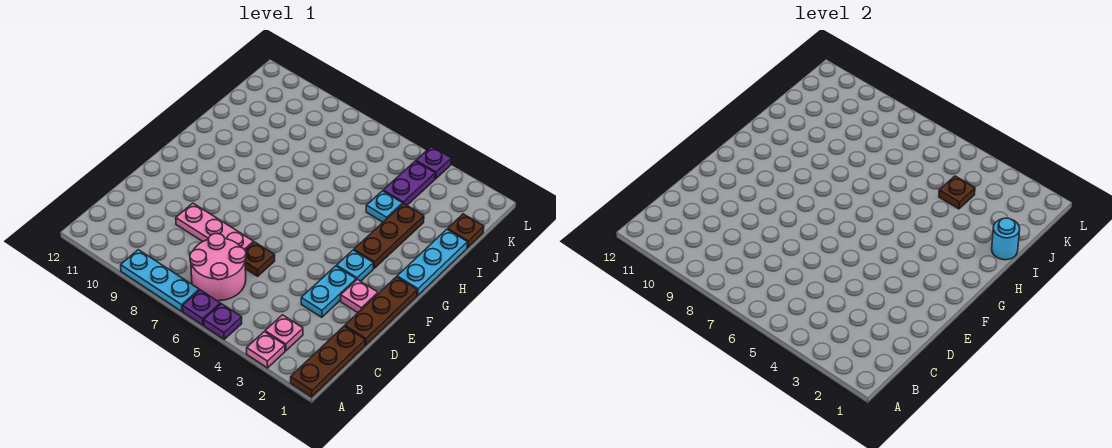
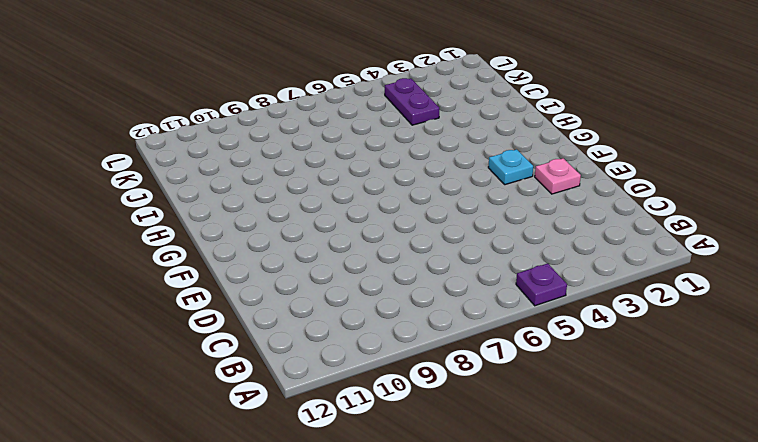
none -> brown 1x3 plate [291,326,365,397]
none -> pink 1x1 plate [247,332,285,368]
none -> purple 1x1 plate [183,290,220,325]

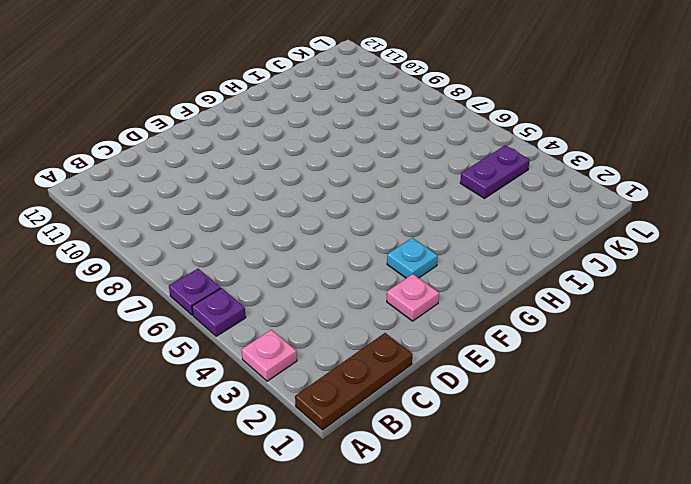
none -> cyan 1x3 plate [121,250,199,311]
none -> pink 1x1 plate [265,315,303,351]
none -> pink 2x2 round brick [190,234,246,301]

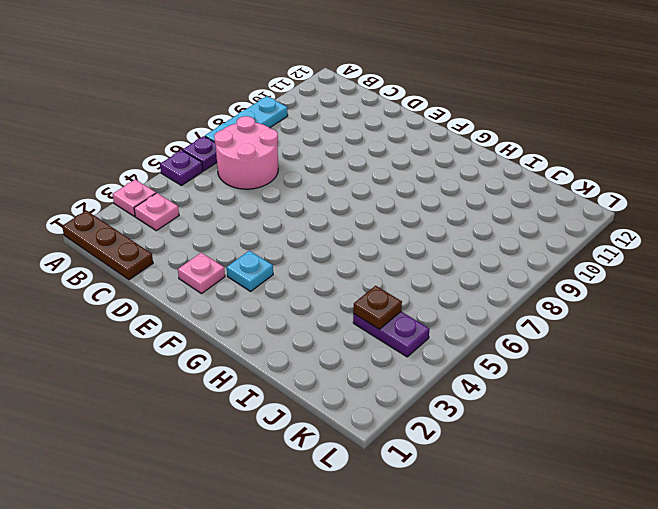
none -> brown 1x3 plate [345,277,417,345]
none -> cyan 1x2 plate [301,266,356,317]
none -> brown 1x1 plate [245,242,275,276]

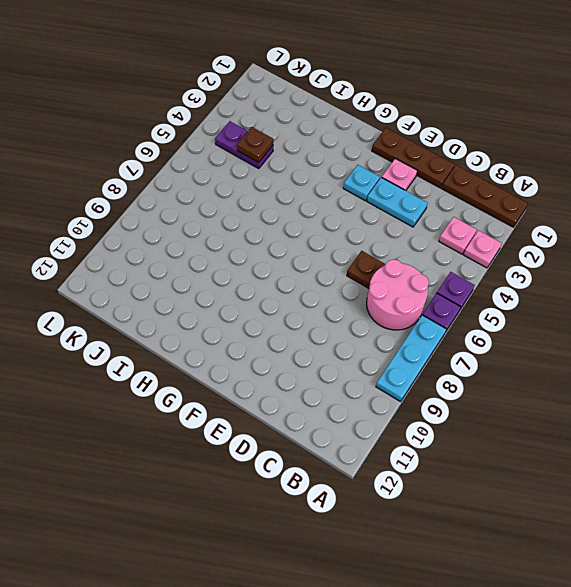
none -> pink 1x3 plate [176,203,254,250]
none -> cyan 1x3 plate [397,229,468,296]
none -> brown 1x3 plate [354,204,424,269]

